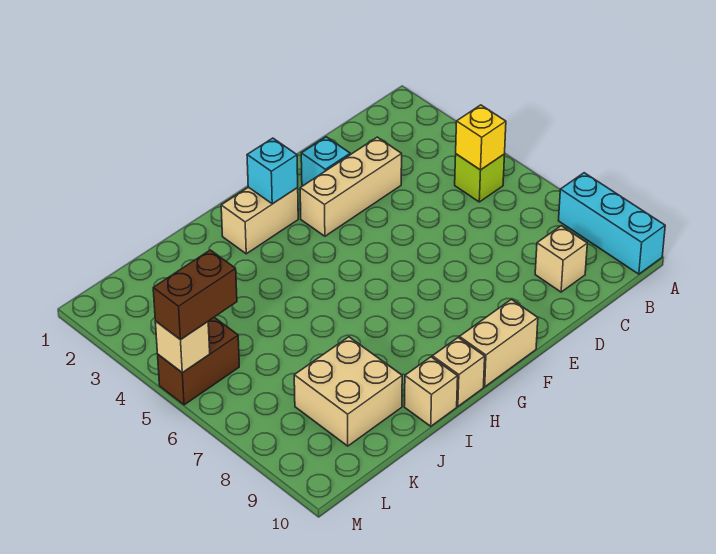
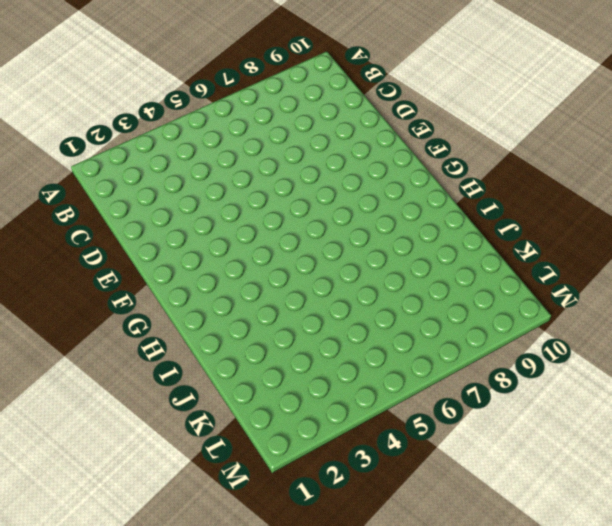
none -> cyan 1x3 brick [559,173,665,274]
none -> lime 1x1 brick [455,154,505,202]
none -> tan 1x1 brick [535,226,587,292]

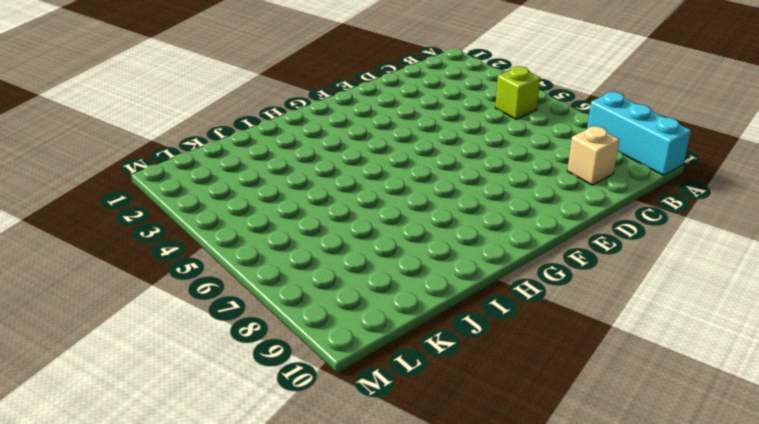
none -> tan 1x3 brick [300,137,402,236]
none -> cyan 1x1 brick [301,137,350,186]
none -> tan 1x2 brick [459,299,538,387]

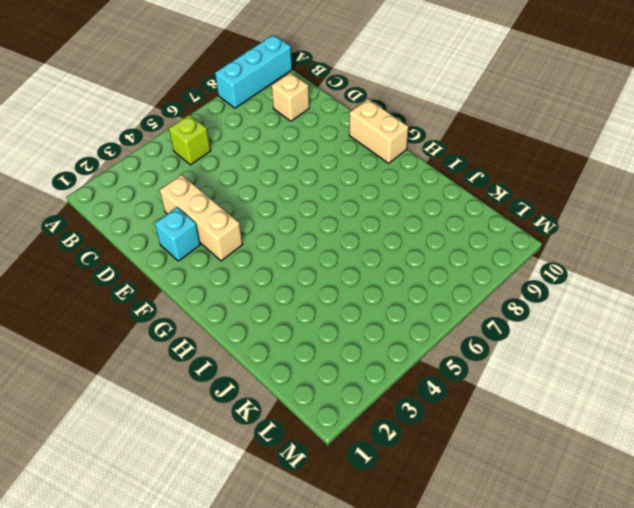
none -> tan 1x2 brick [221,187,298,254]
none -> tan 1x1 brick [432,338,485,406]
none -> tan 1x1 brick [404,357,458,426]

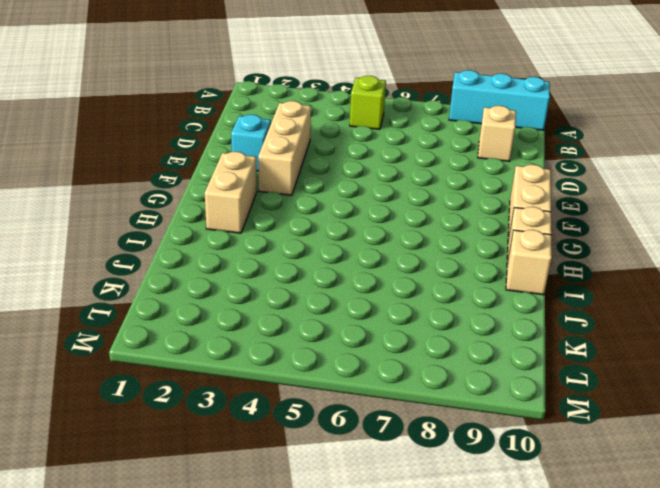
none -> tan 2x2 brick [294,337,402,446]
none -> brown 1x2 brick [158,317,239,405]
none -> yellow 1x1 brick [456,105,506,170]

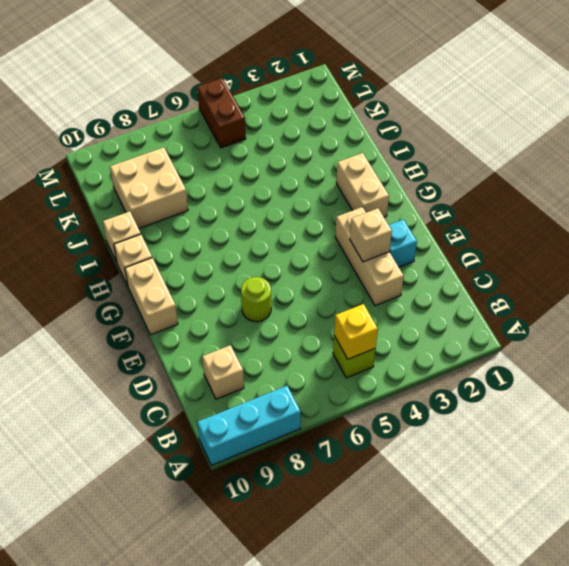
tan 1x1 brick [350,208,392,262] -> tan 1x1 brick moved to [155,321,210,373]
lime 1x1 round brick [241,277,271,322] -> none
none -> cyan 1x1 brick [247,138,298,204]
none -> brown 1x2 brick [153,250,237,340]

